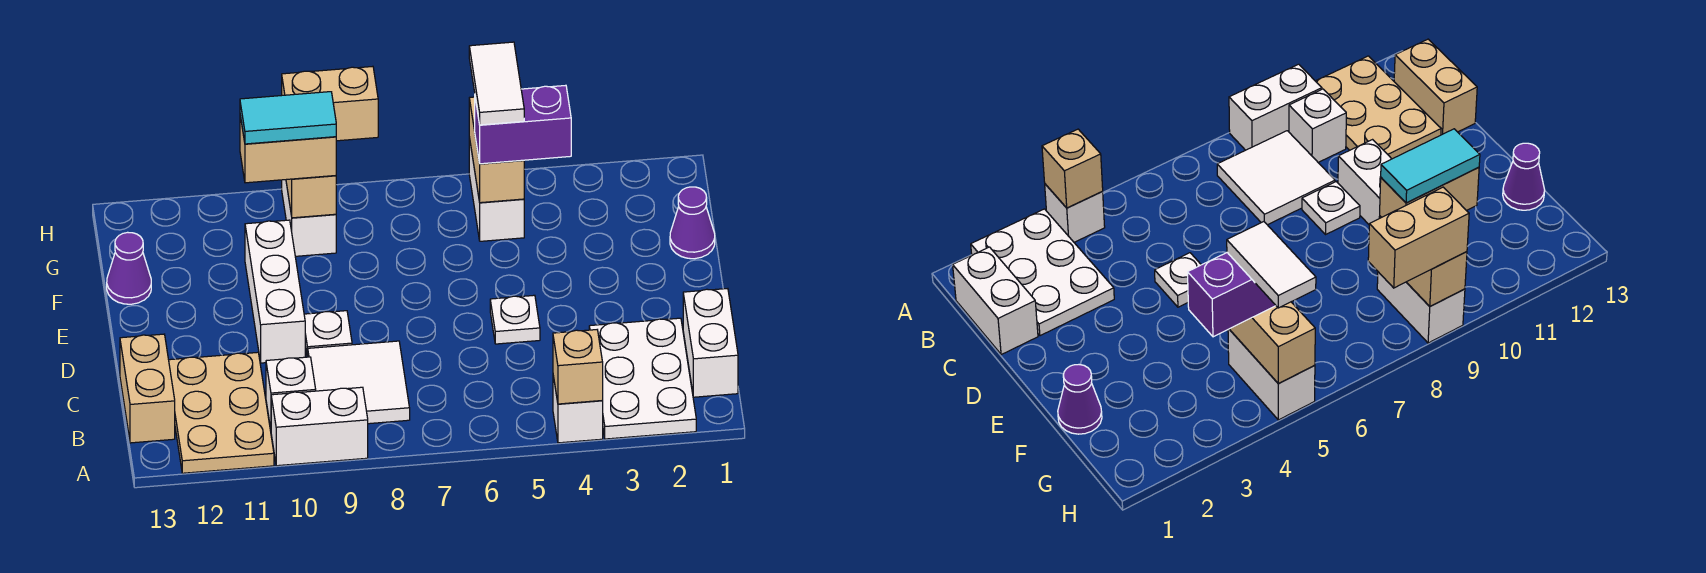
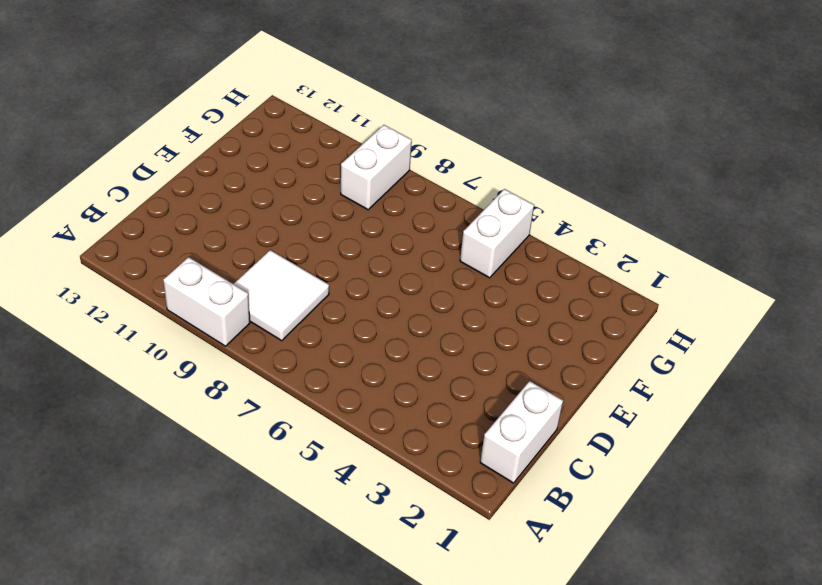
none -> white 2x3 plate [589,318,696,439]
none -> white 1x1 brick [553,376,603,443]
none -> tan 2x3 plate [169,352,274,473]

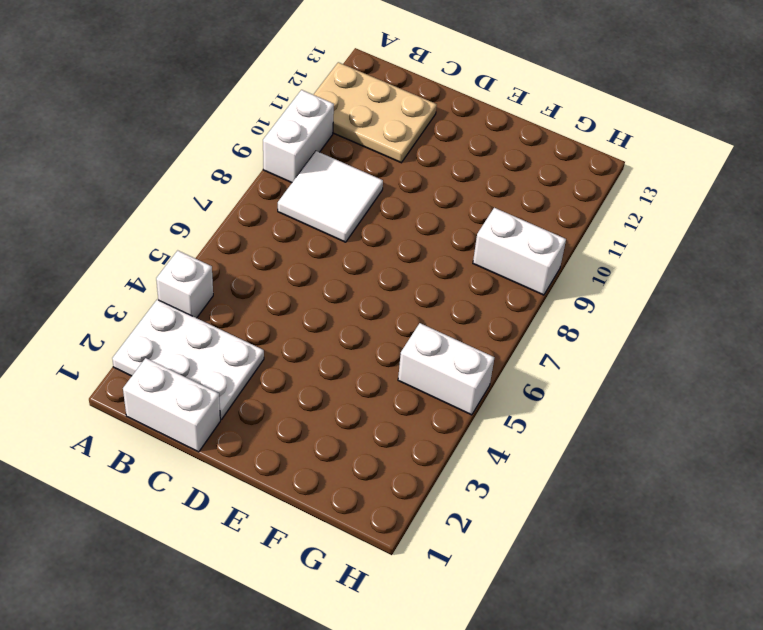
none -> white 1x1 brick [266,357,316,429]
none -> tan 1x2 brick [120,334,175,443]
none -> white 1x1 plate [490,295,540,344]

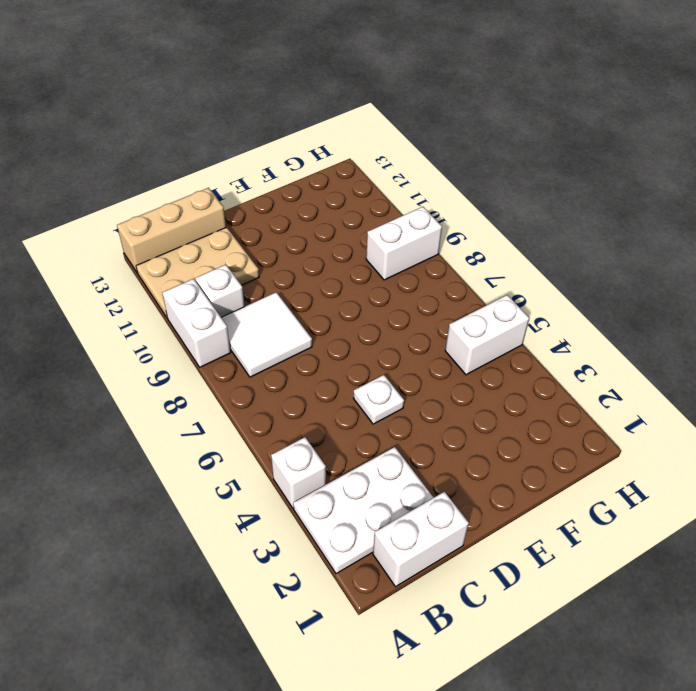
tan 1x3 brick [117,188,226,273] -> tan 1x2 brick [120,334,175,443]
none -> white 1x1 plate [304,311,352,357]
none -> white 1x3 brick [245,220,305,363]
none -> purple 1x1 cone [670,187,715,259]

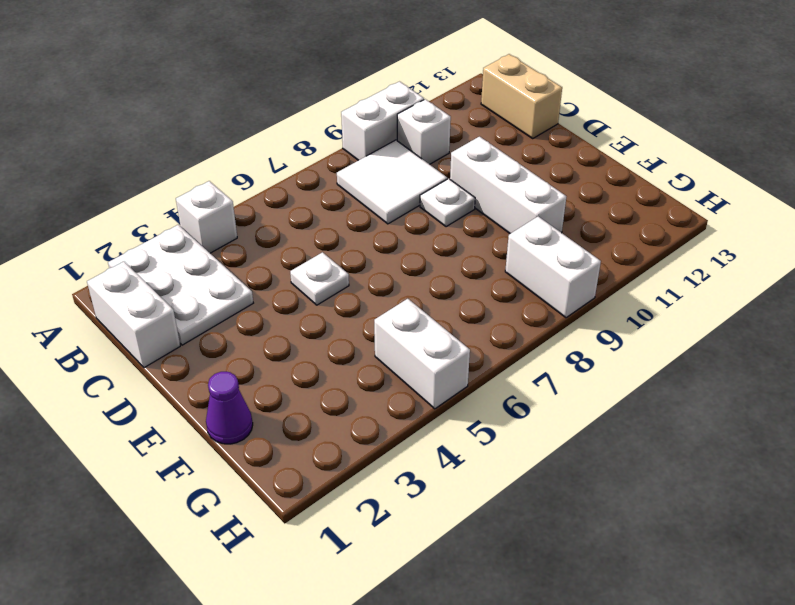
none -> tan 2x3 plate [169,352,274,473]
none -> purple 1x1 cone [107,232,151,304]
none -> tan 1x1 brick [553,330,603,404]

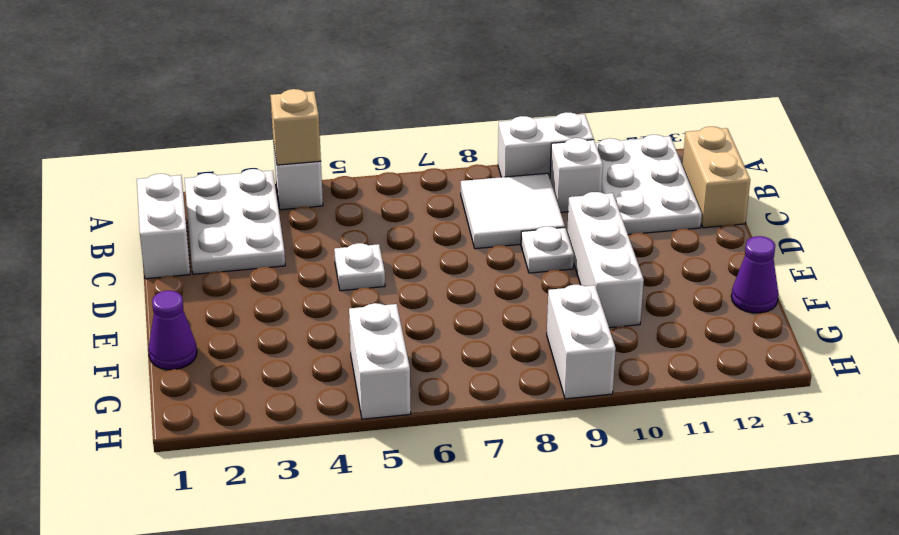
white 2x3 plate [595,135,702,235] -> tan 2x3 plate [169,352,274,473]
none -> tan 1x2 brick [469,97,524,203]
none -> tan 1x2 brick [286,176,336,218]
none -> purple 1x2 brick [475,85,571,164]

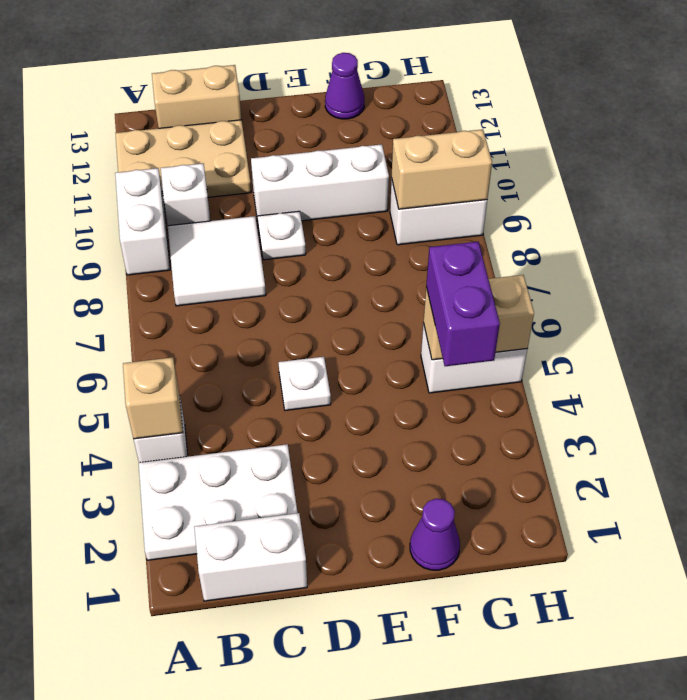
none -> tan 1x2 brick [240,116,336,183]
none -> tan 1x2 brick [282,66,378,141]
none -> white 1x2 tile [469,42,524,125]

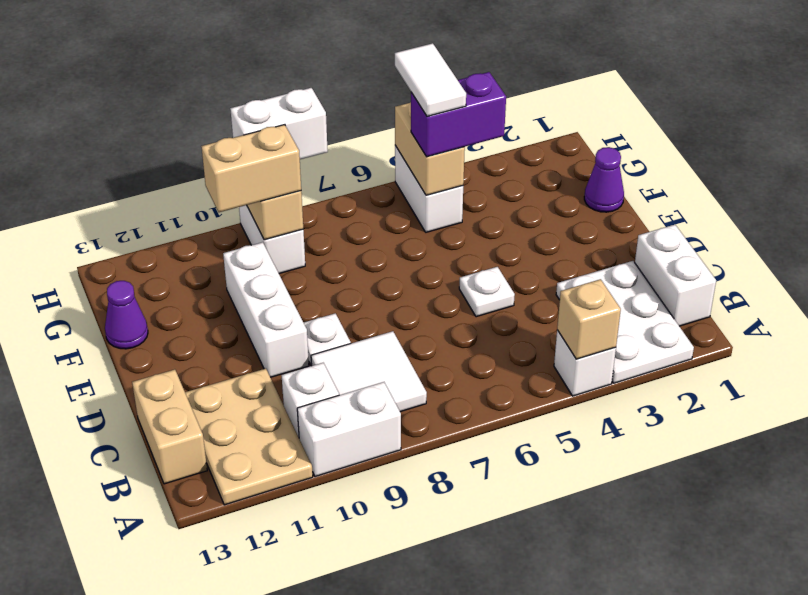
white 1x2 brick [230,88,328,159] -> tan 1x2 brick [282,66,378,141]
none -> cyan 1x2 tile [240,92,336,144]

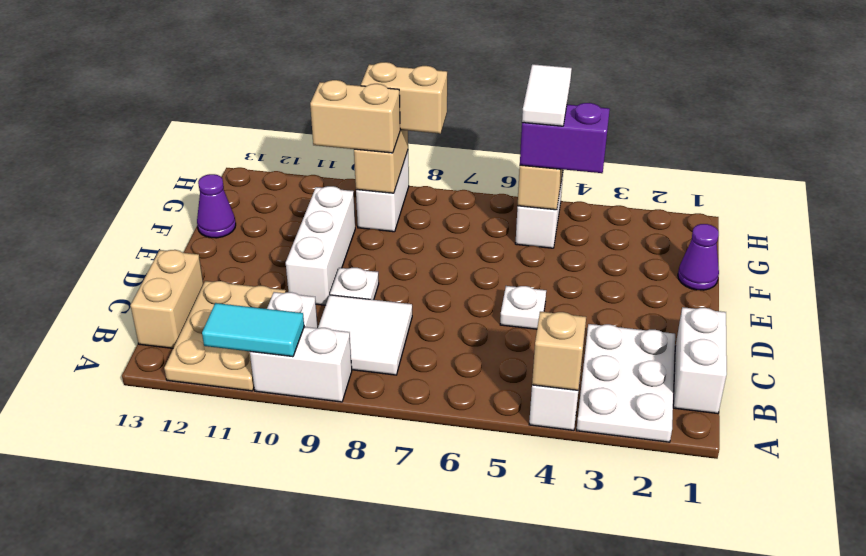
cyan 1x2 tile [202,303,304,357] -> cyan 1x2 tile moved to [240,92,336,144]

